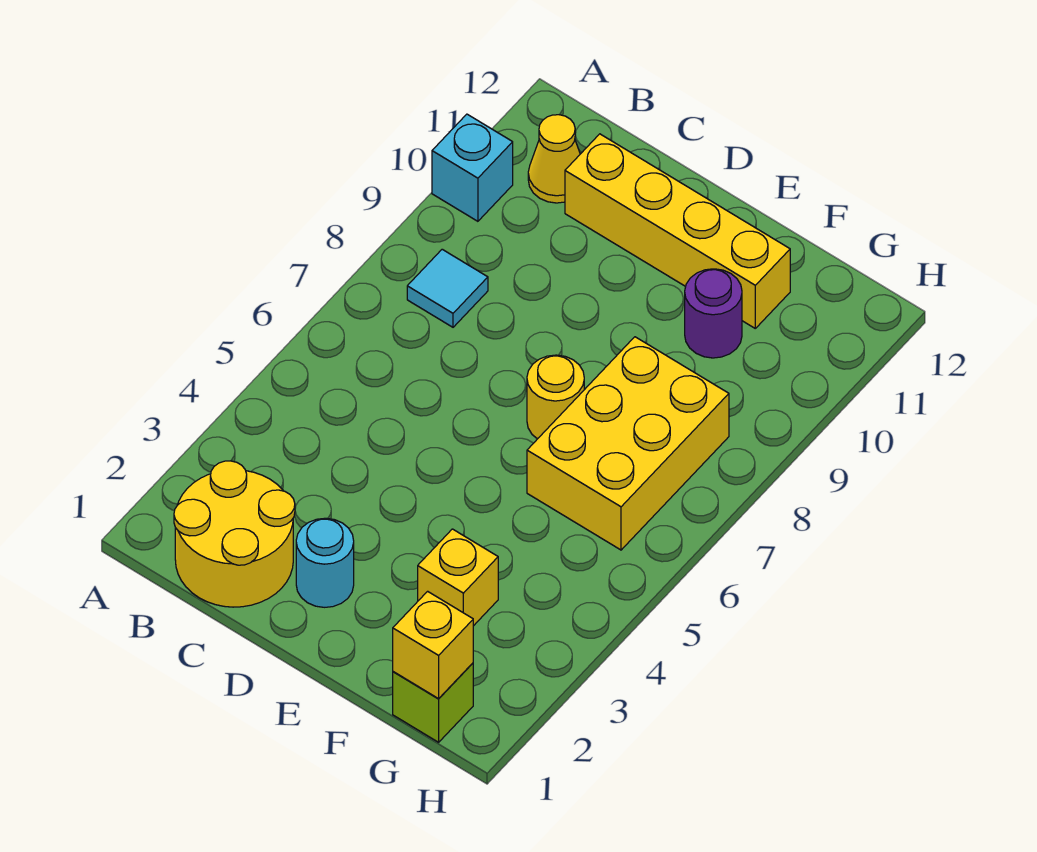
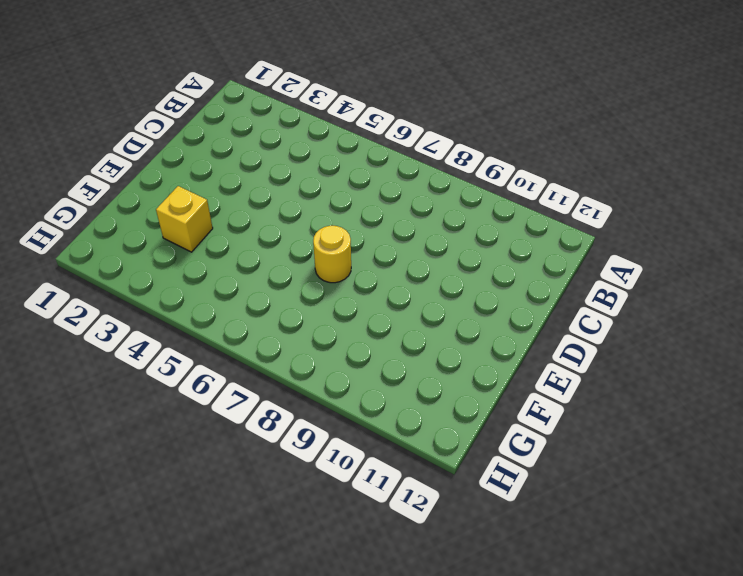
none -> cyan 1x1 brick [432,114,513,221]
none -> yellow 2x2 round brick [174,461,295,607]
none -> cyan 1x1 tile [407,249,488,327]

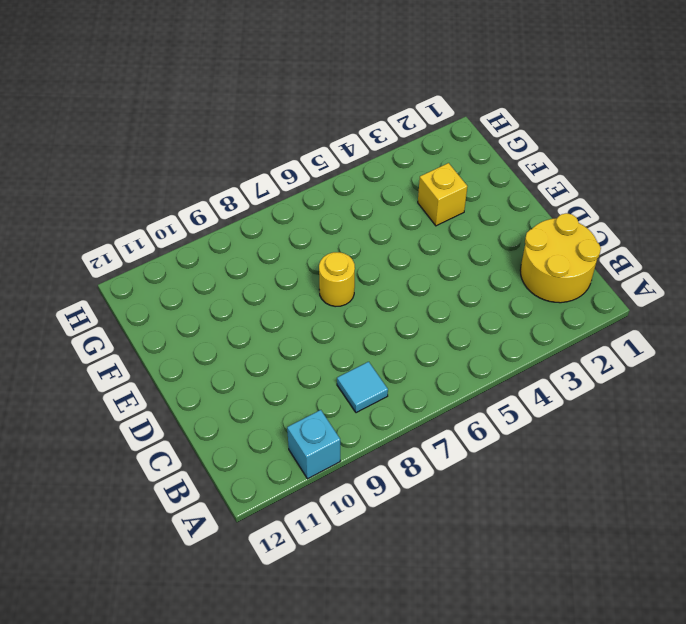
none -> yellow 1x1 cone [528,115,580,203]
none -> yellow 1x4 brick [565,134,790,328]
none -> cyan 1x1 round brick [296,518,354,607]

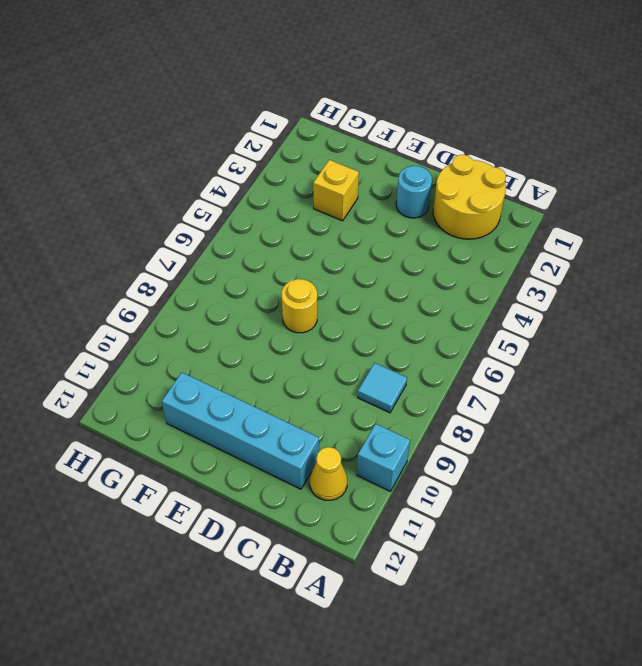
cyan 1x4 brick [162,373,319,489] -> yellow 1x4 brick [565,134,790,328]
none -> yellow 2x3 brick [527,337,729,550]
none -> purple 1x1 round brick [685,269,742,358]
none -> lime 1x1 brick [393,663,473,742]

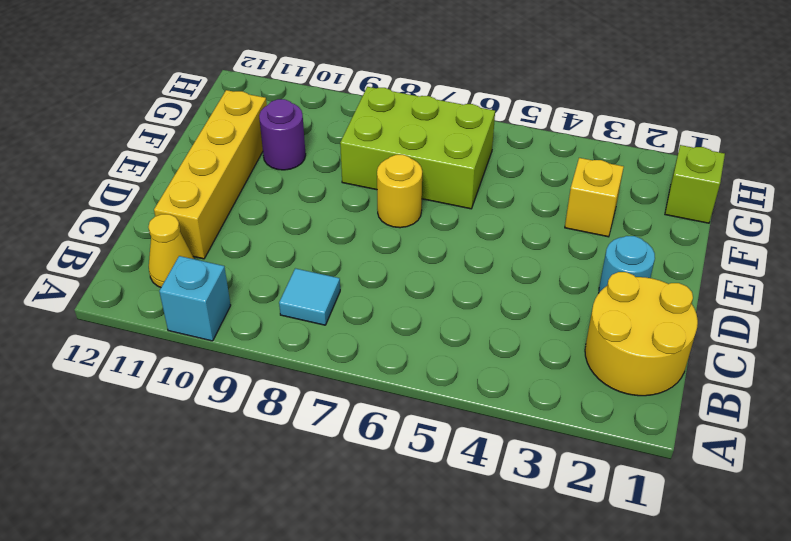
lime 2x3 brick [340,87,495,209] -> yellow 2x3 brick [527,337,729,550]
none -> yellow 1x1 brick [393,591,473,699]

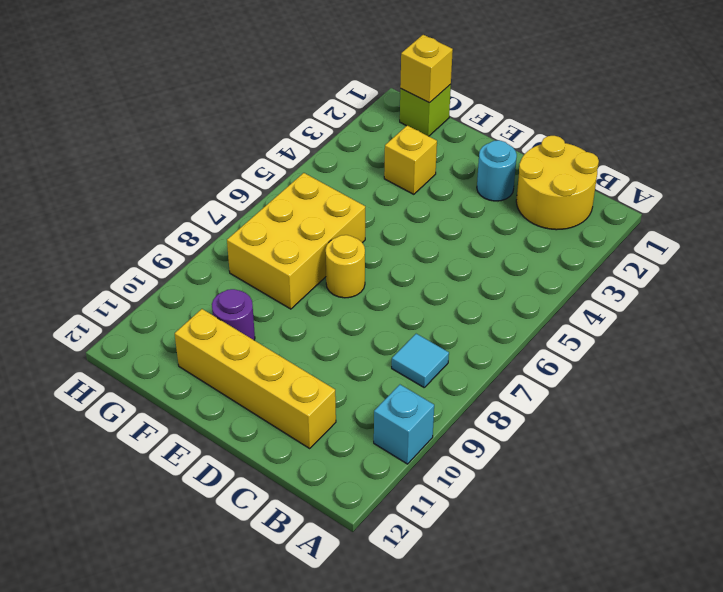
none -> yellow 1x1 cone [528,115,580,203]

